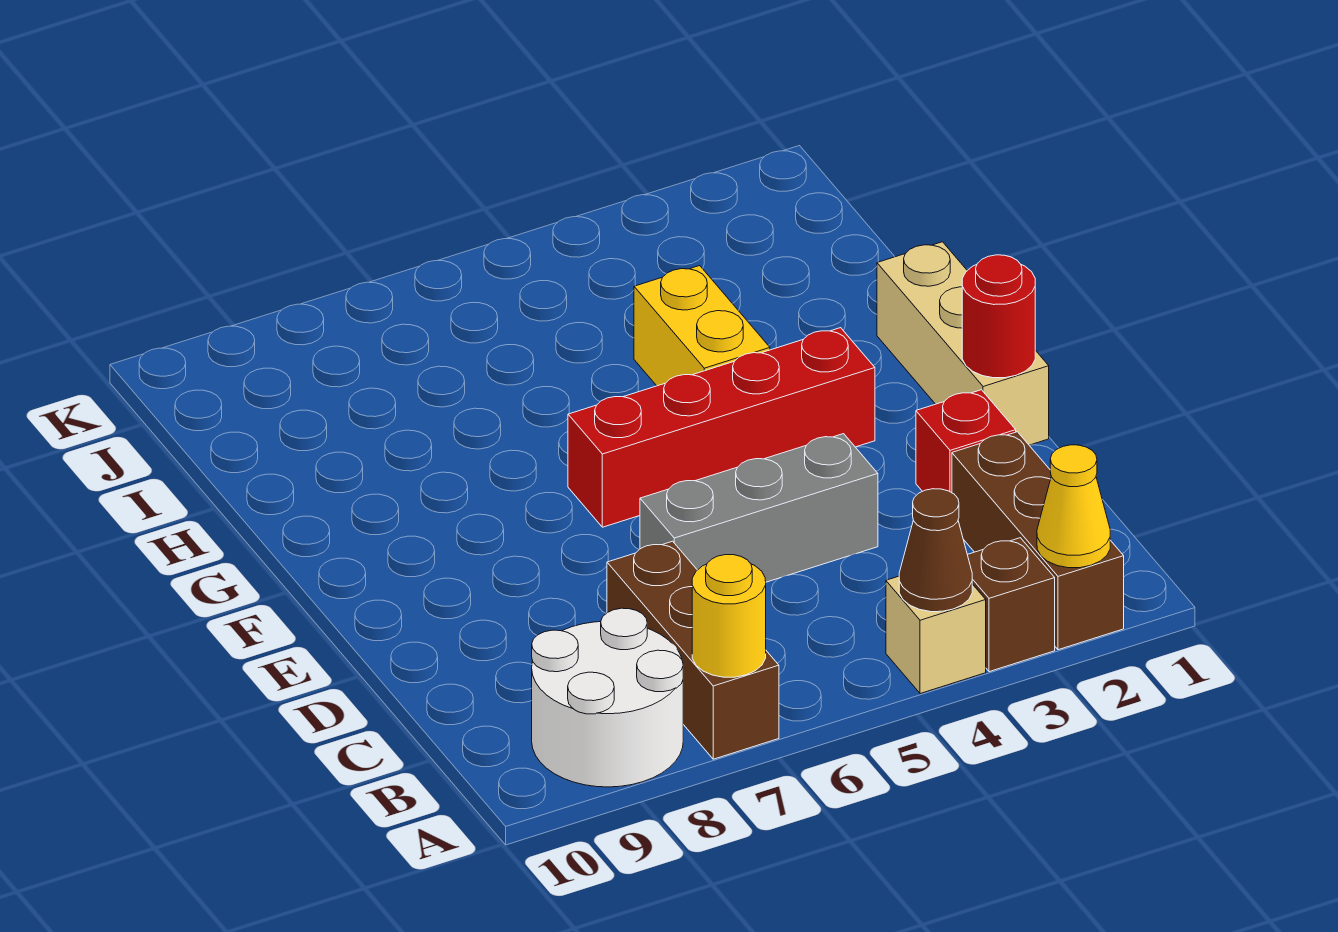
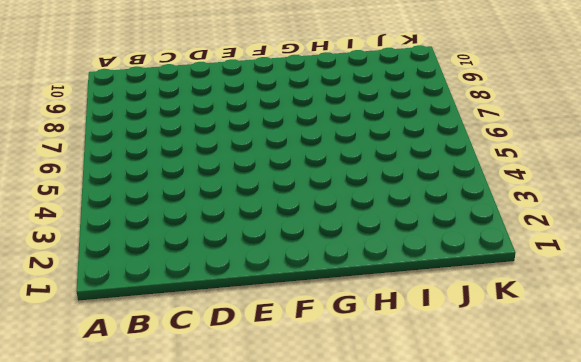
none -> brown 1x3 brick [952,432,1124,650]
none -> brown 1x1 brick [967,538,1055,672]
none -> tan 1x1 brick [886,576,986,694]

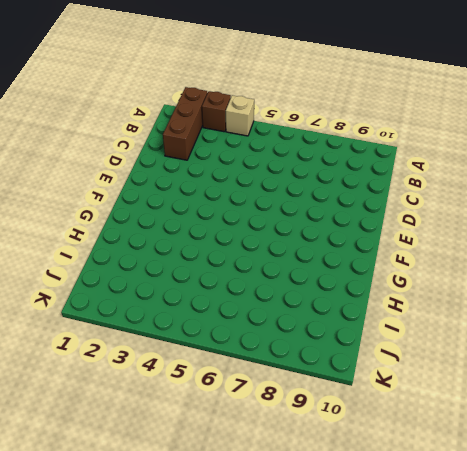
none -> brown 1x3 brick [607,541,779,759]
none -> white 2x2 round brick [532,608,683,787]
none -> red 1x1 brick [916,390,1016,493]

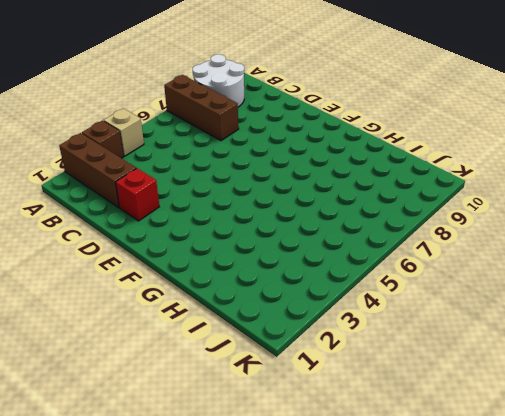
none -> grey 1x3 brick [640,434,878,582]
none -> tan 1x3 brick [877,242,1049,445]
none -> red 1x4 brick [568,328,875,527]

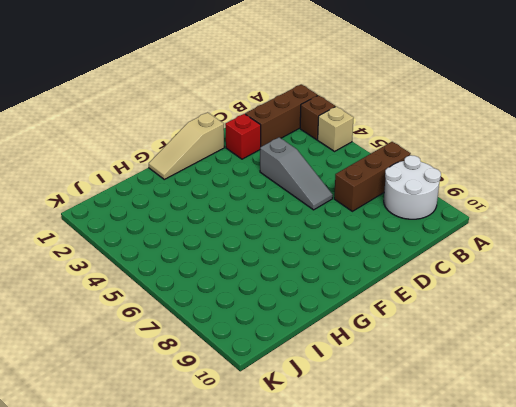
grey 1x3 slope [260,137,333,210] -> grey 1x3 brick [640,434,878,582]
tan 1x3 slope [149,112,224,179] -> tan 1x3 brick [877,242,1049,445]
none -> red 1x4 brick [568,328,875,527]
none -> yellow 1x2 brick [634,266,770,386]
none -> yellow 1x1 cone [1037,445,1110,568]

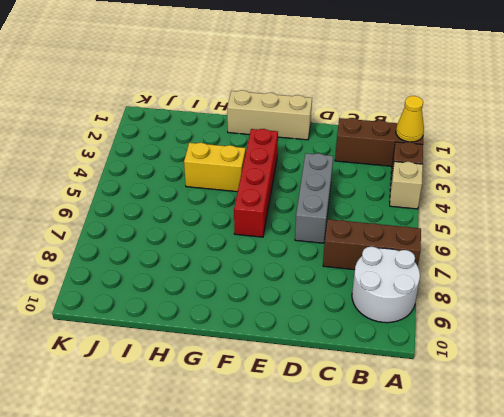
none -> red 1x1 brick [916,390,1016,493]
none -> brown 1x1 cone [899,489,972,612]
none -> yellow 1x1 round brick [692,555,766,677]

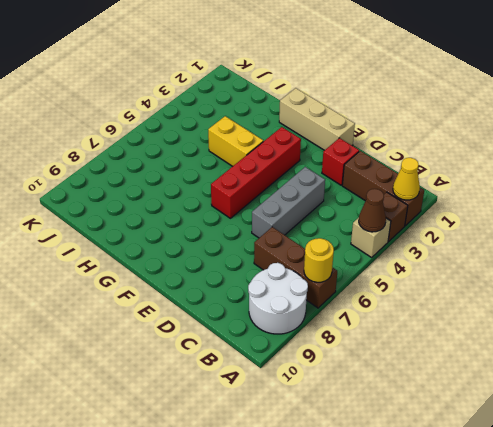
none -> red 1x1 round brick [962,255,1035,378]

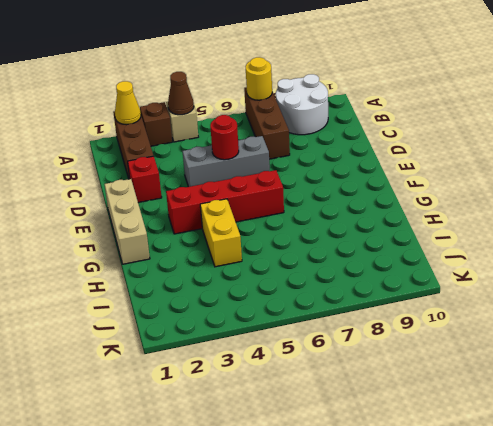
red 1x1 round brick [210,115,239,160] -> red 1x1 round brick moved to [962,255,1035,378]

